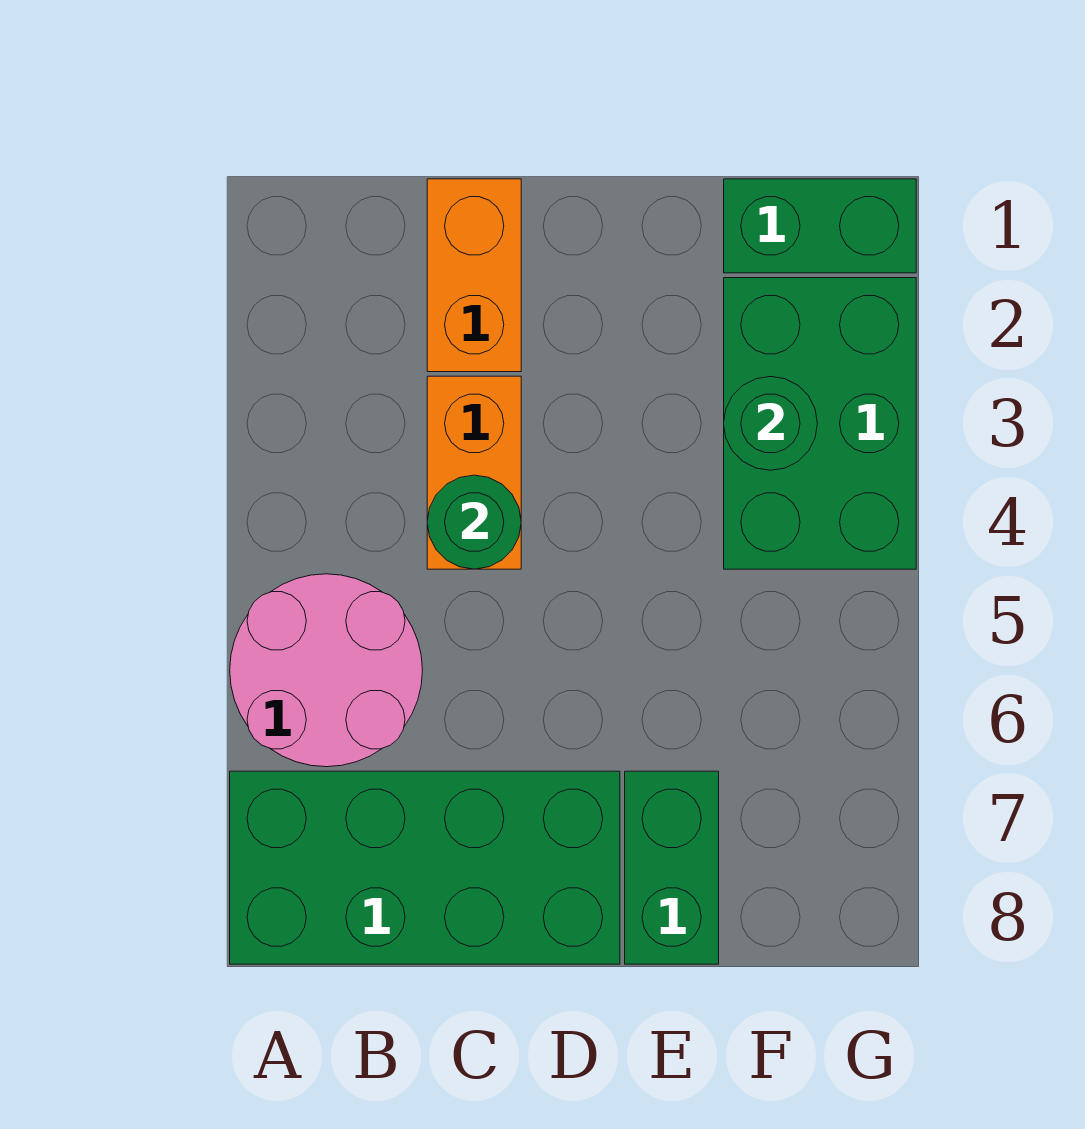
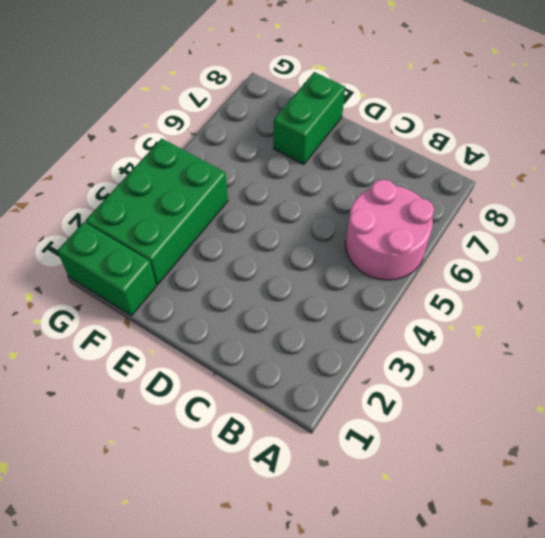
none -> green 2x4 brick [230,771,620,964]
none -> orange 1x2 brick [427,179,521,372]

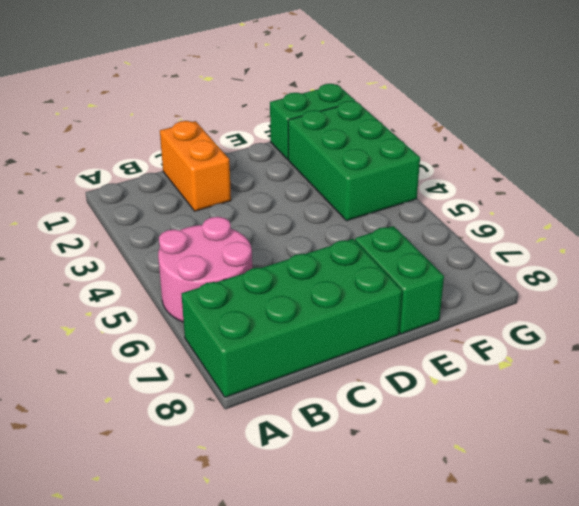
none -> orange 1x2 brick [427,376,521,569]
none -> green 1x1 round brick [427,475,521,569]

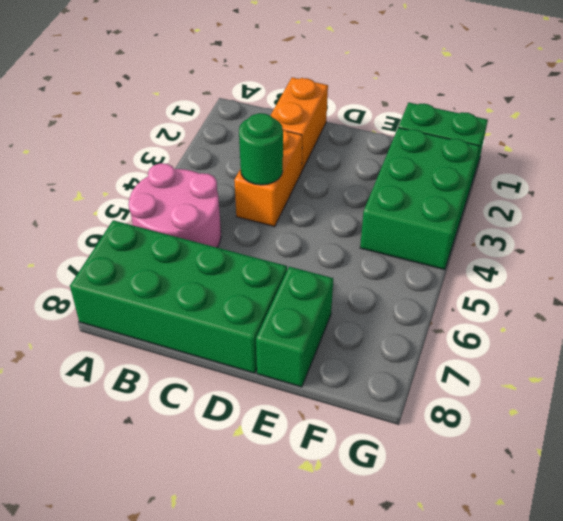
none -> green 1x1 round brick [724,377,817,470]

